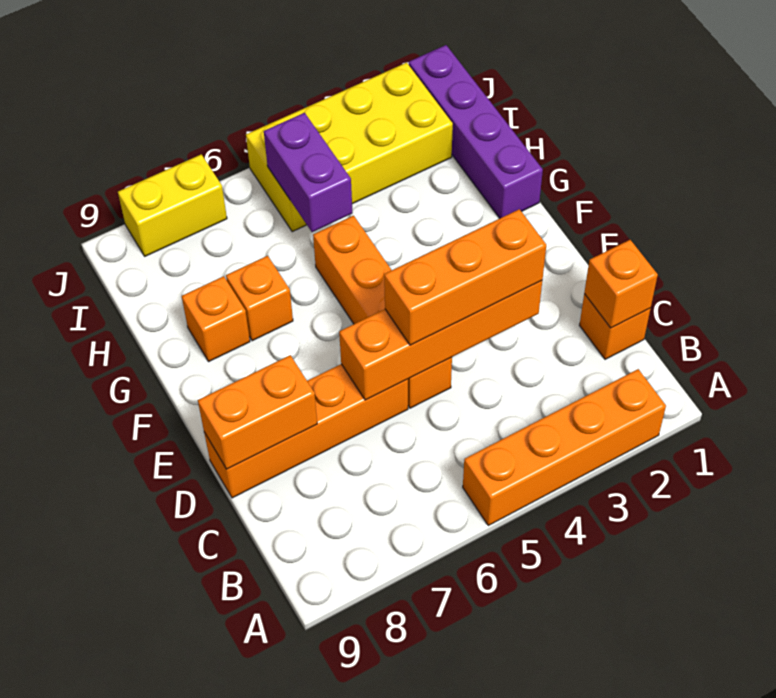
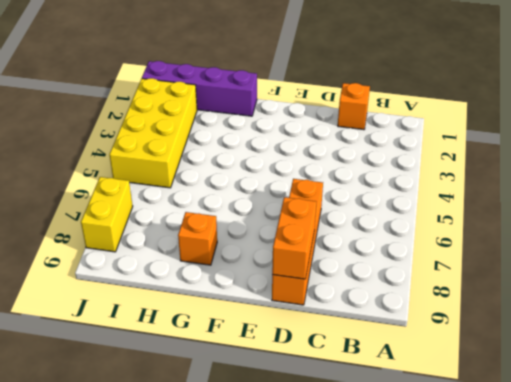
none -> orange 1x4 brick [463,369,666,525]
none -> orange 1x4 brick [313,216,452,408]
none -> orange 1x1 brick [226,256,293,341]

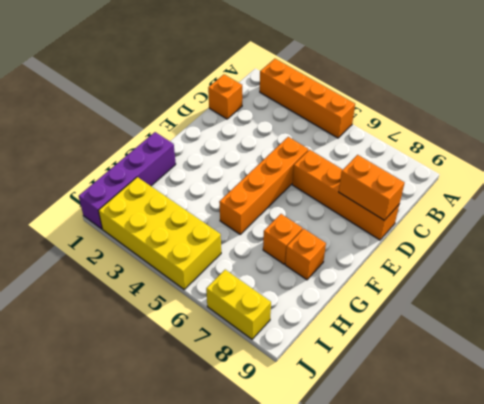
none -> orange 1x1 brick [584,240,658,328]
none -> orange 1x4 brick [339,281,542,400]
none -> purple 1x2 brick [264,113,352,232]

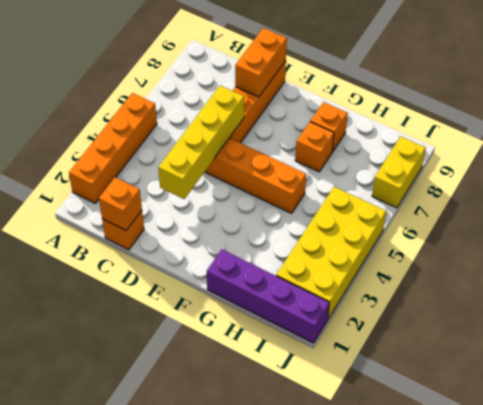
yellow 1x4 brick [158,86,244,199] -> orange 1x4 brick [339,281,542,400]
none -> purple 1x2 brick [264,113,352,232]
none -> orange 1x3 brick [384,209,546,345]

